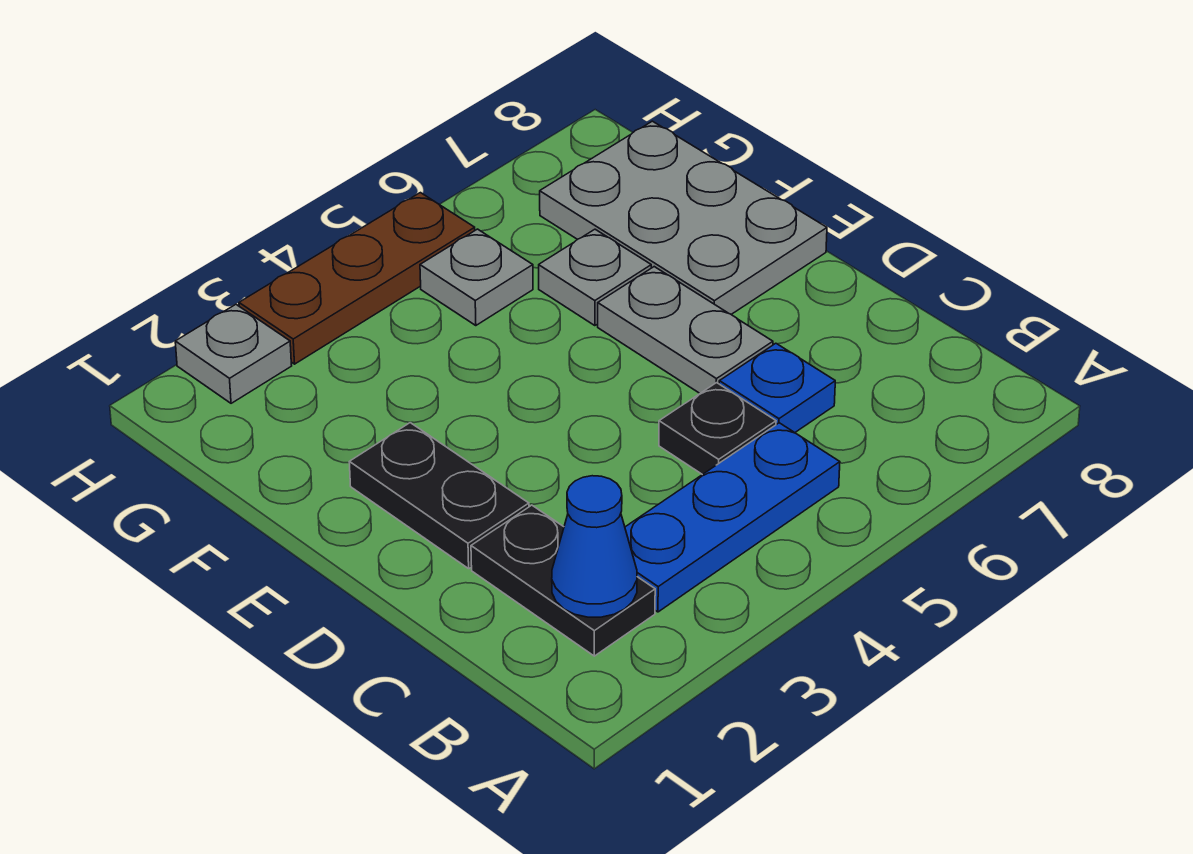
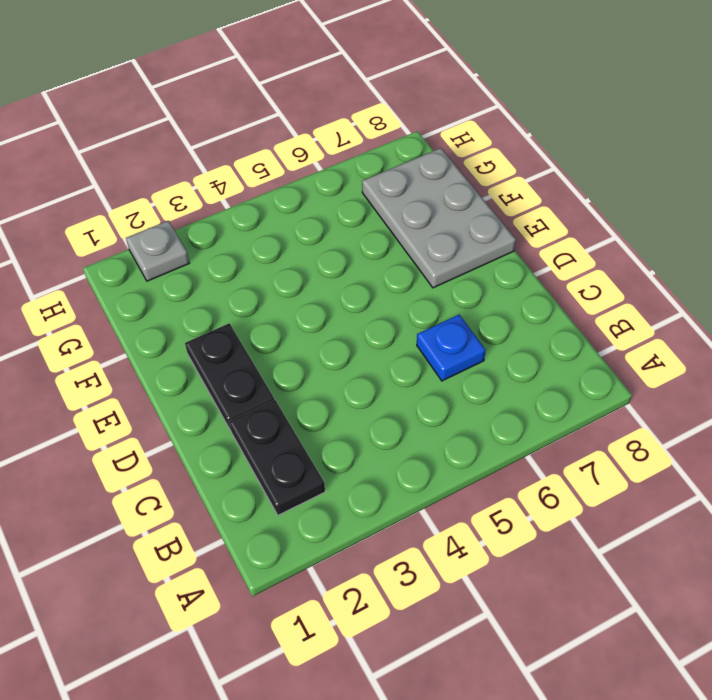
none -> blue 1x3 plate [625,423,840,612]
none -> black 1x1 plate [659,383,776,475]
none -> grey 1x2 plate [598,267,773,393]

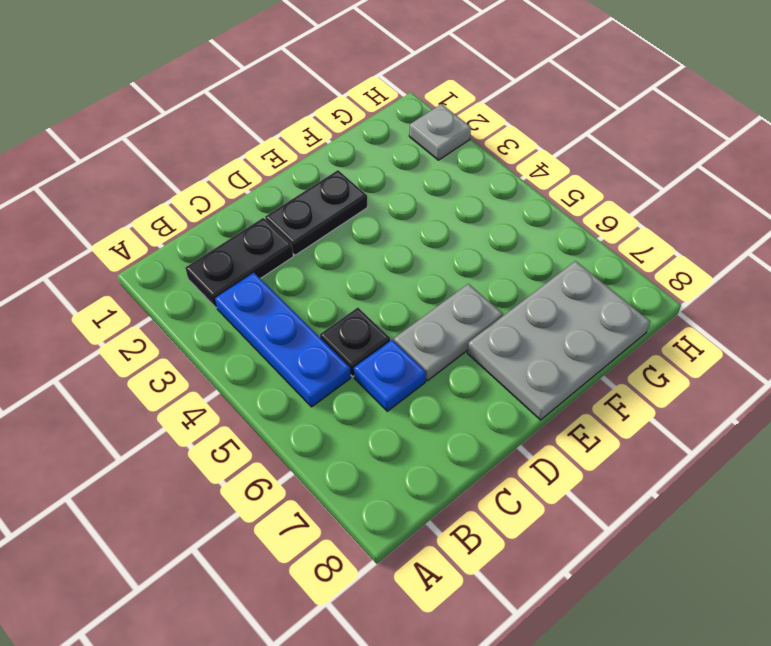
none -> grey 1x1 plate [539,229,651,326]
none -> grey 1x1 plate [420,229,533,326]
none -> brown 1x3 plate [239,193,475,364]

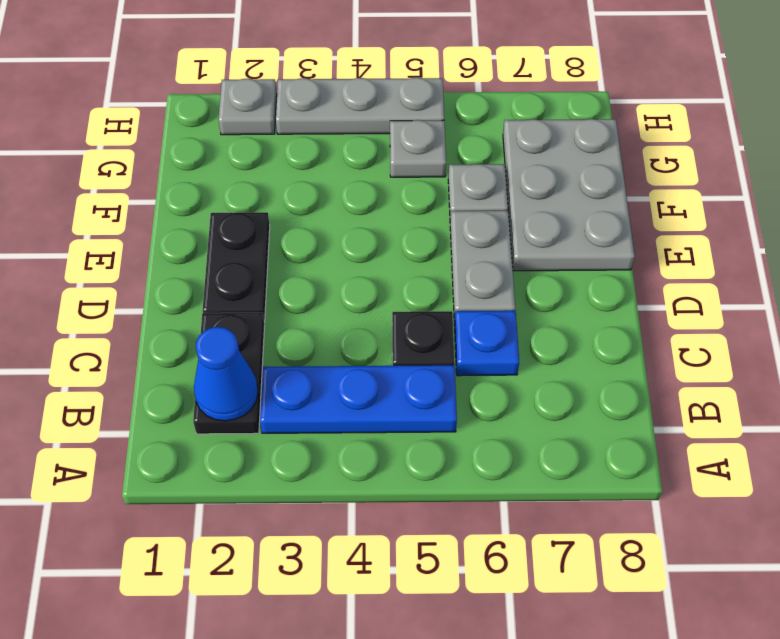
grey 1x3 plate [276,77,444,134] -> brown 1x3 plate [239,193,475,364]

